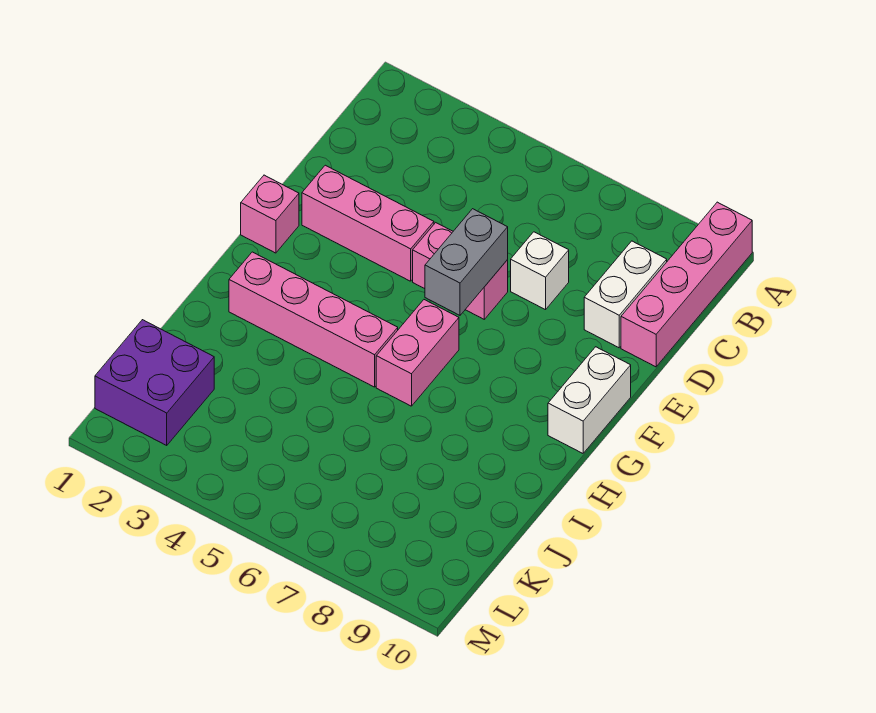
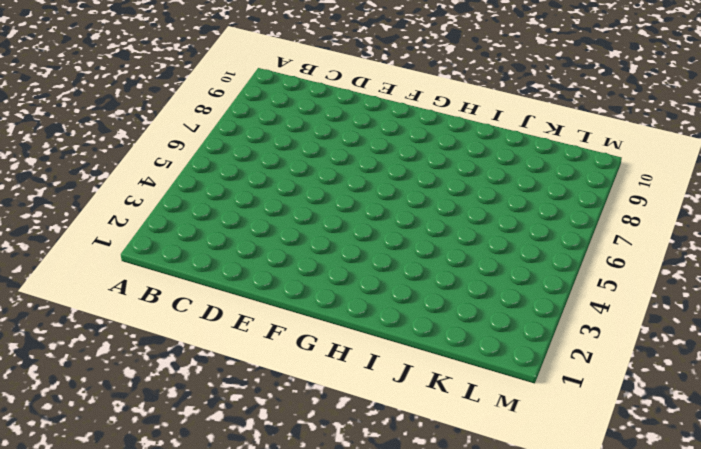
none -> pink 1x4 brick [621,202,752,367]
none -> white 1x2 brick [584,241,667,348]

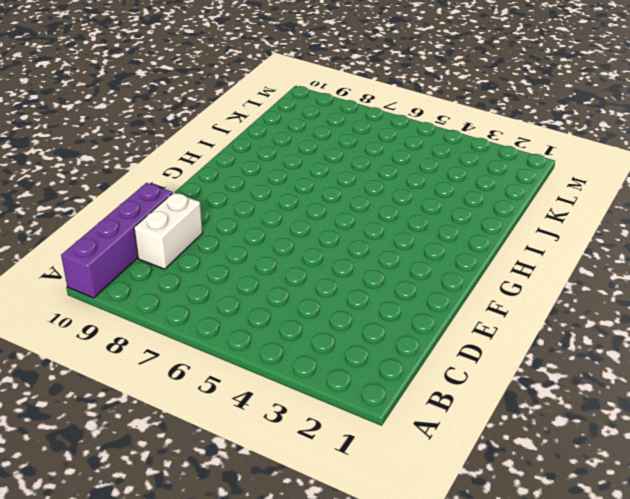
purple 1x4 brick [61,183,172,298] -> pink 1x4 brick [621,202,752,367]
none -> white 1x1 brick [511,232,569,310]
none -> pink 1x3 brick [302,165,434,281]

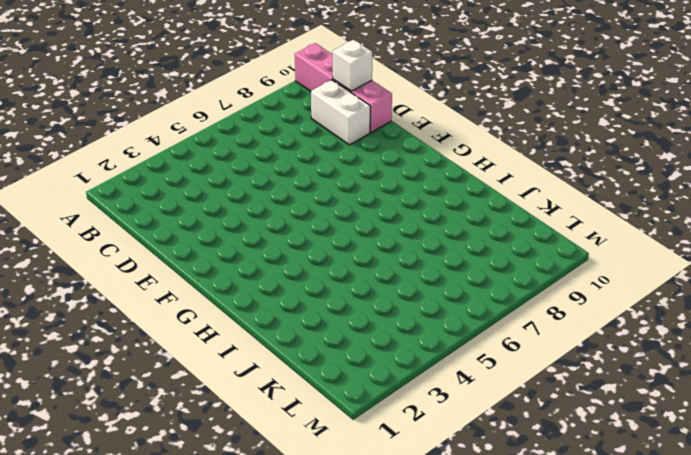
white 1x1 brick [333,40,372,91] -> white 1x1 brick moved to [511,232,569,310]
none -> pink 1x3 brick [302,165,434,281]
none -> pink 1x2 brick [413,223,508,319]

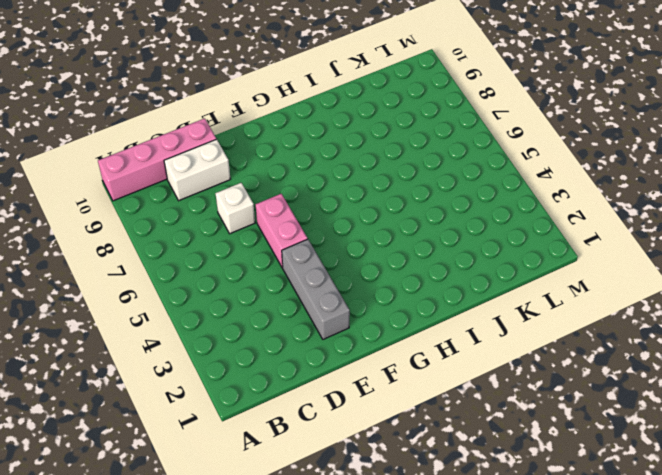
grey 1x3 brick [282,239,350,339] -> pink 1x3 brick [302,165,434,281]
none -> pink 1x1 brick [241,175,299,253]
none -> white 1x2 brick [548,347,631,453]

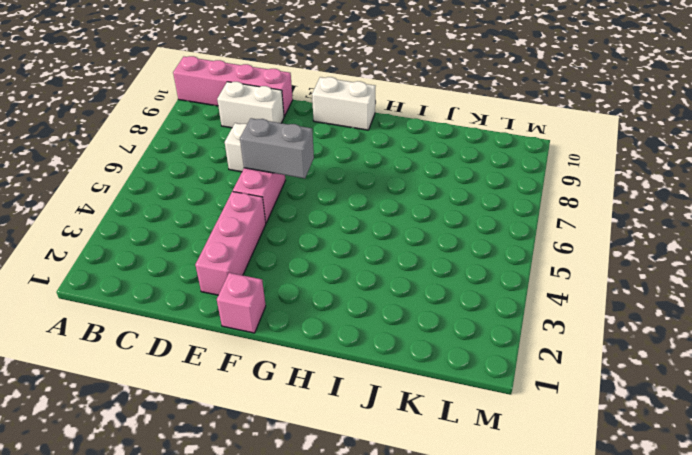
none -> pink 1x2 brick [376,300,459,406]
none -> pink 1x4 brick [229,252,398,387]

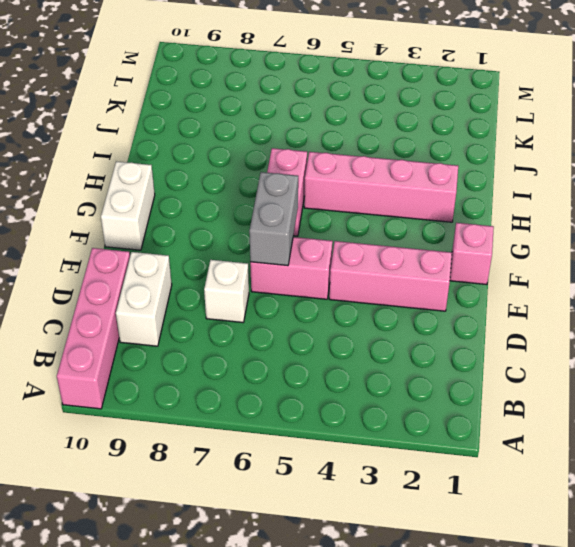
none -> purple 2x2 brick [95,320,214,445]

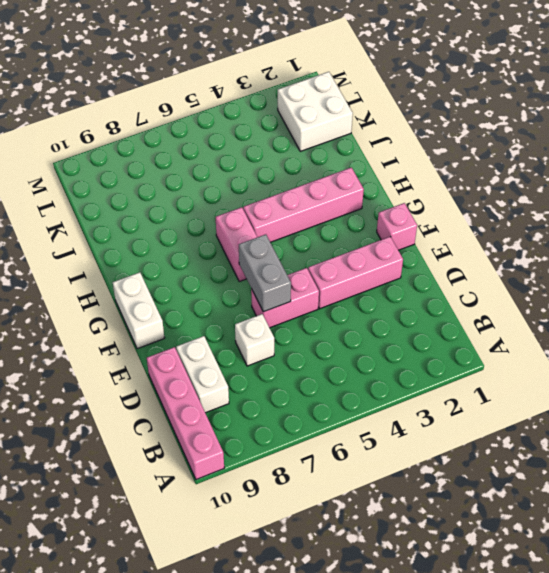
white 2x2 brick [278,72,353,151] -> purple 2x2 brick [95,320,214,445]

